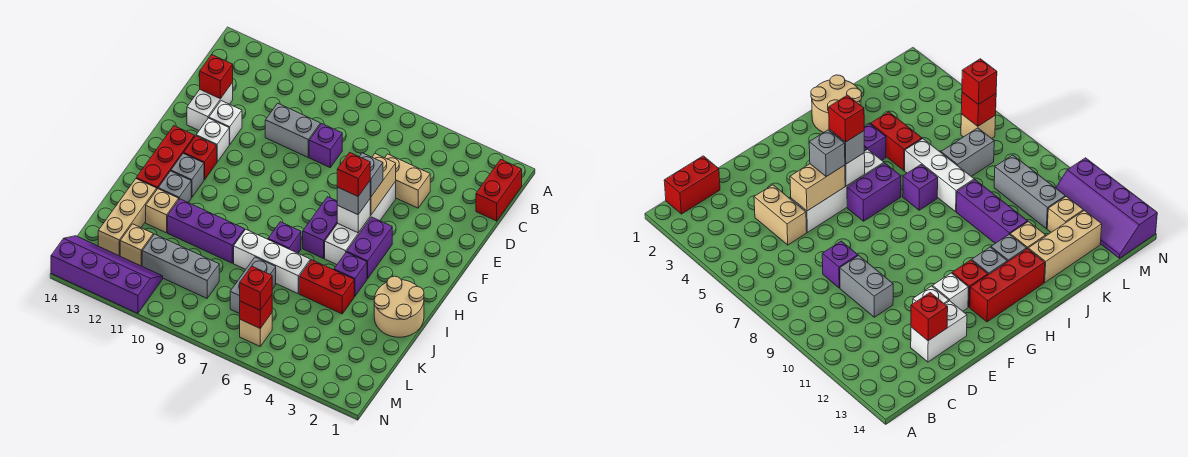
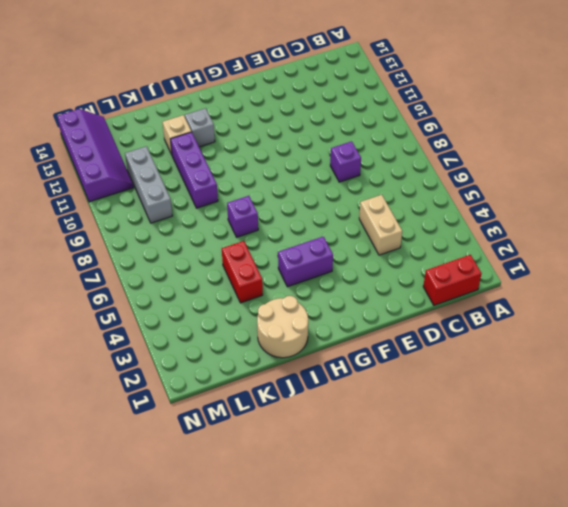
none -> grey 1x2 brick [265,103,320,157]
none -> white 1x2 brick [187,83,233,130]
none -> white 1x4 brick [325,182,396,265]
none -> white 1x1 brick [209,101,242,145]

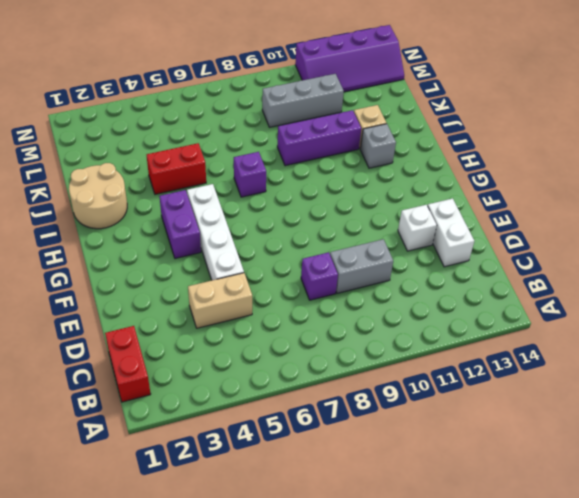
none -> white 1x1 brick [196,118,229,162]
none -> purple 1x2 brick [303,197,337,258]
none -> red 1x1 brick [184,136,217,180]
none -> red 1x3 brick [136,126,195,189]

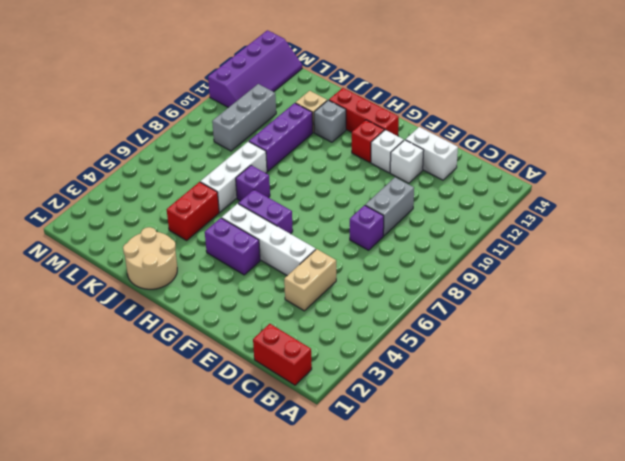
none -> grey 1x1 brick [171,153,204,198]
none -> purple 1x1 brick [334,252,367,296]
none -> tan 1x3 brick [98,179,157,256]
none -> grey 1x2 brick [230,257,276,314]

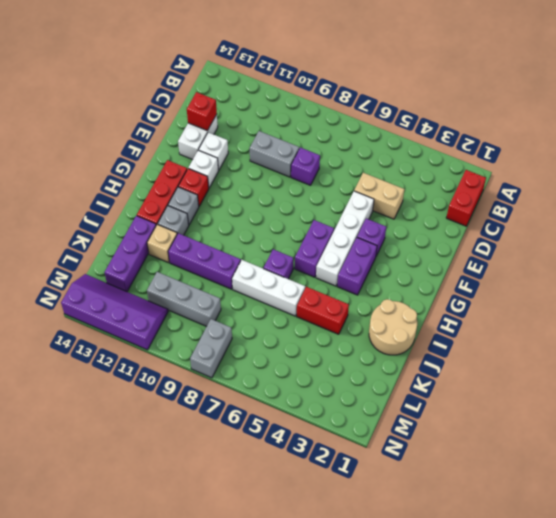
purple 1x1 brick [357,219,386,256] -> purple 1x1 brick moved to [334,252,367,296]
purple 1x3 brick [105,216,156,291] -> tan 1x3 brick [98,179,157,256]
grey 1x2 brick [190,319,232,378] -> grey 1x2 brick moved to [230,257,276,314]
none -> tan 1x1 brick [120,224,153,266]
none -> tan 1x1 brick [240,313,272,346]
none -> tan 1x2 brick [370,154,396,215]
none -> white 1x1 brick [337,199,370,233]

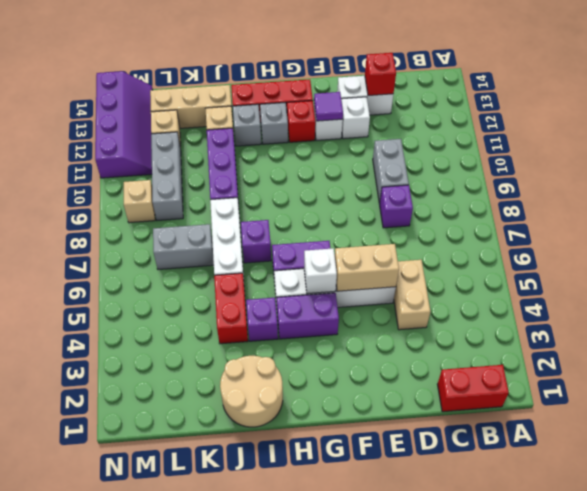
purple 1x1 tile [314,92,343,121] -> none
tan 1x1 brick [124,180,155,223] -> tan 1x1 brick moved to [240,313,272,346]
none -> red 1x1 brick [240,295,272,328]
none -> grey 1x1 brick [359,153,383,197]
none -> grey 1x1 brick [337,181,370,215]
none -> red 1x1 brick [240,266,272,310]

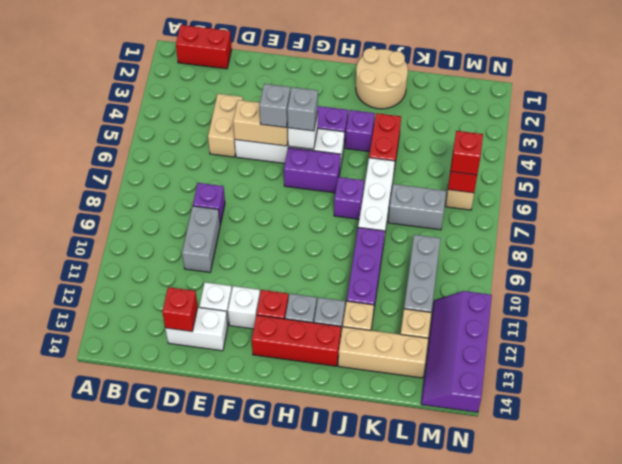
none -> red 1x1 brick [337,152,370,196]

